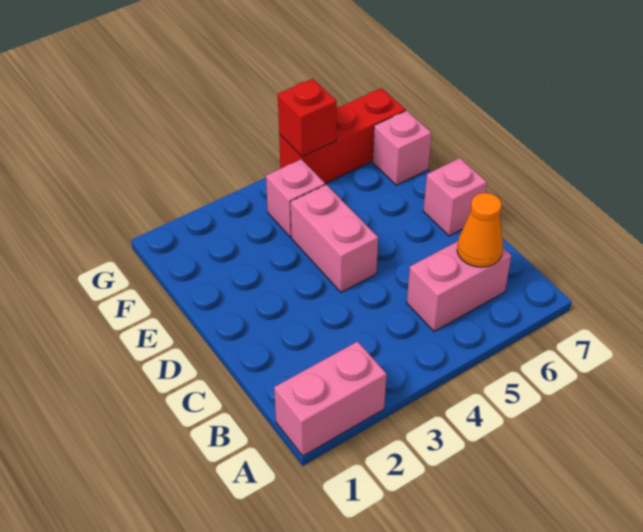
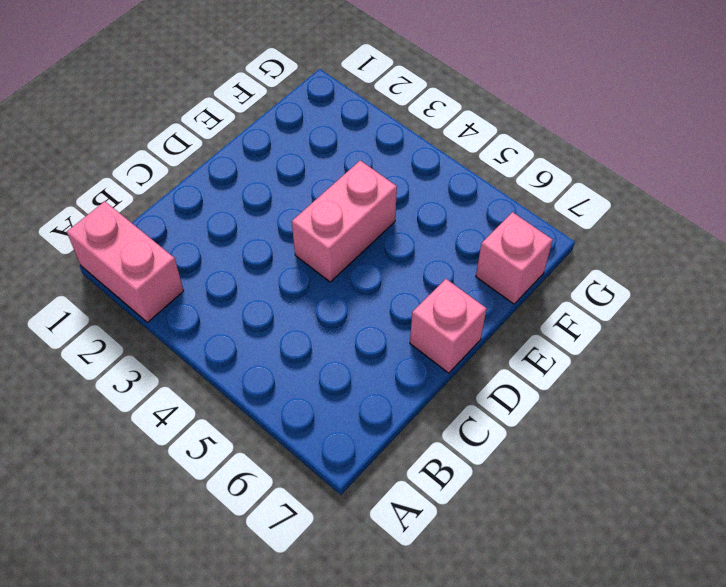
none -> pink 1x2 brick [407,241,511,331]
none -> pink 1x1 brick [266,159,325,237]

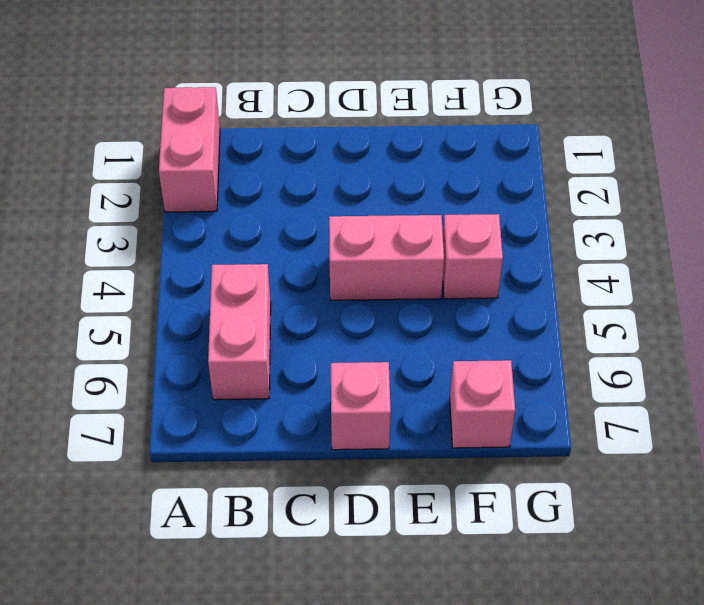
none -> red 1x3 brick [279,88,406,184]
none -> orange 1x1 cone [457,193,503,267]

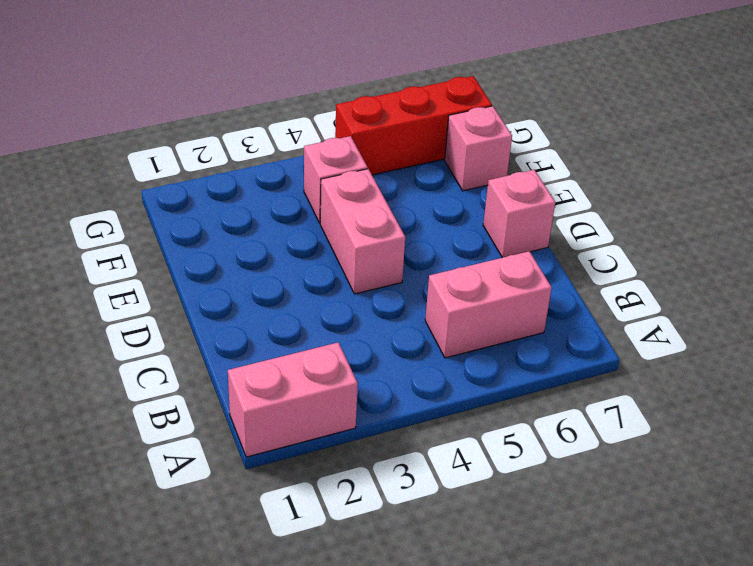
none -> orange 1x1 cone [457,193,503,267]
none -> red 1x1 brick [278,79,337,156]

